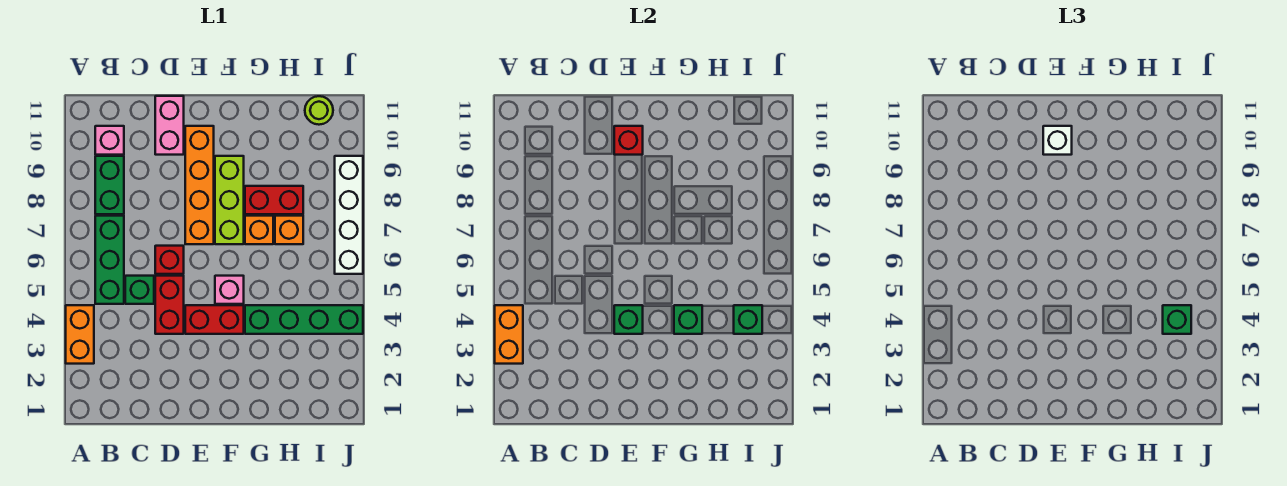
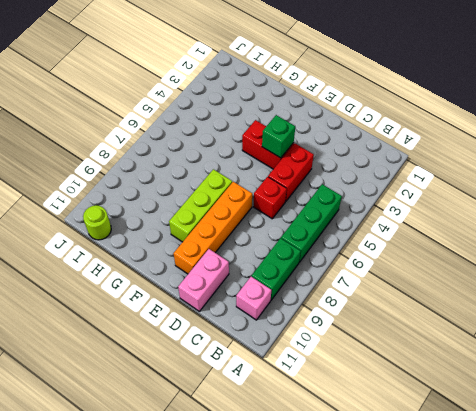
none -> orange 1x2 brick [66,305,94,364]
none -> green 1x1 brick [125,276,154,304]
none -> pink 1x1 brick [215,276,244,304]

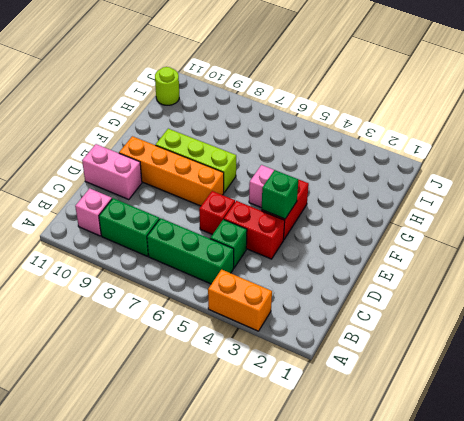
none -> green 1x4 brick [245,305,363,334]
none -> orange 1x1 brick [245,216,273,244]
none -> red 1x2 brick [245,186,303,214]

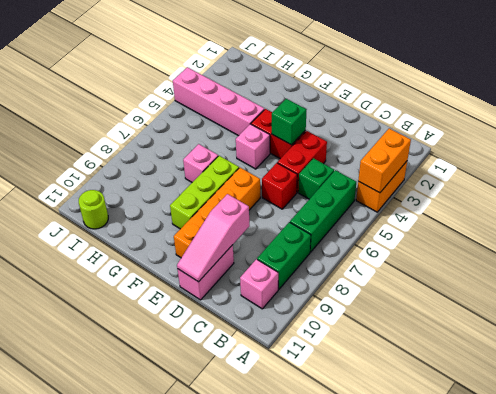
pink 1x3 slope [177,194,250,282] -> none
pink 1x4 brick [173,67,264,136] -> green 1x4 brick [245,305,363,334]
pink 1x1 brick [183,144,218,182] -> orange 1x1 brick [245,216,273,244]
none -> red 1x2 brick [245,186,303,214]
none -> orange 1x1 brick [275,216,303,244]
none -> white 1x4 brick [335,156,363,274]

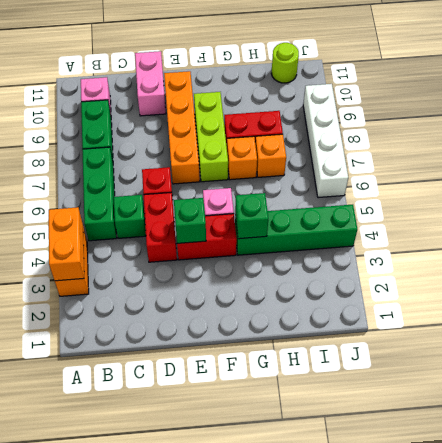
none -> red 1x1 brick [614,126,643,155]
none -> green 1x1 brick [734,305,762,334]
none -> white 1x1 brick [1043,126,1072,155]

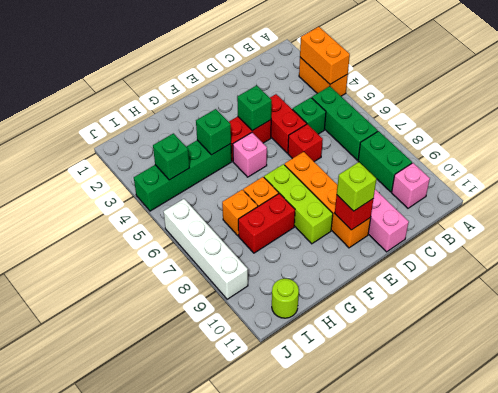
lime 1x1 brick [337,162,376,211] -> white 1x1 brick [1043,126,1072,155]
none -> green 1x1 brick [1163,305,1191,334]

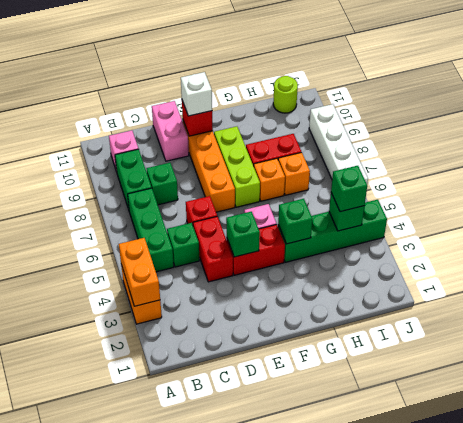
green 1x1 brick [146,163,178,205] -> none

